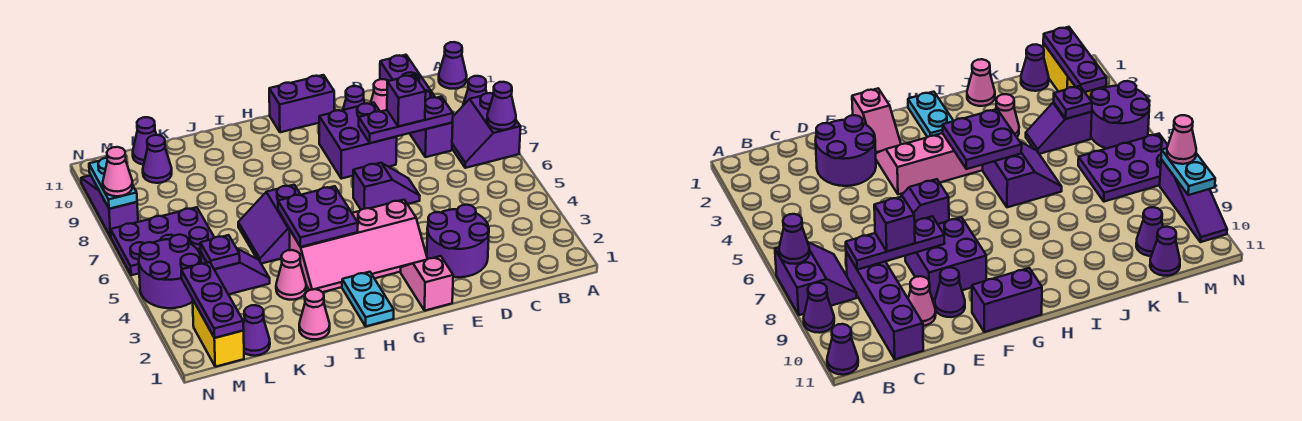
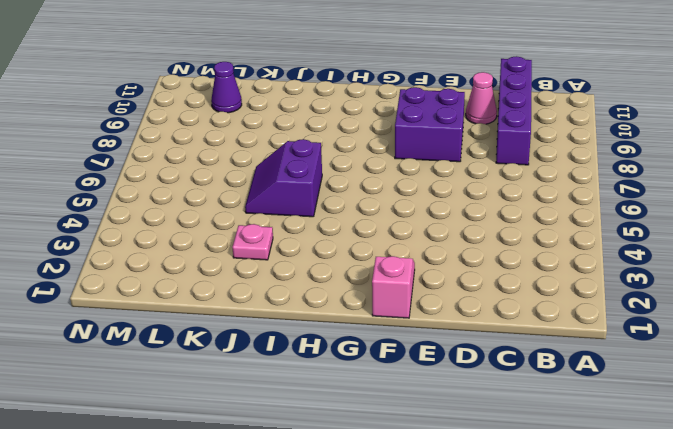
pink 1x1 plate [232,224,273,260] -> pink 1x1 cone [276,250,306,300]
none -> purple 2x2 slope [452,93,521,168]
none -> purple 1x1 cone [463,76,487,105]
none -> purple 1x1 cone [439,42,467,89]
none -> purple 2x2 round brick [427,205,489,277]

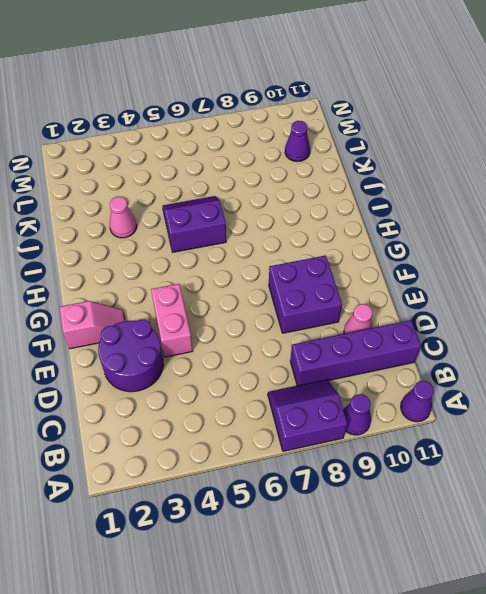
pink 1x2 brick [151,284,193,357] -> pink 2x4 slope [290,200,427,292]
none -> purple 1x2 slope [353,163,420,210]
none -> purple 1x1 cone [343,86,365,110]
none -> purple 1x2 brick [269,75,334,132]
none -> cyan 1x2 plate [342,272,394,326]

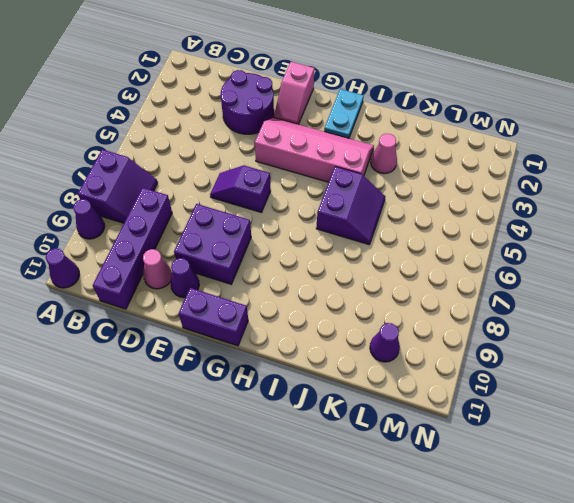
none -> pink 1x1 cone [299,289,330,339]
none -> purple 1x2 slope [201,248,270,294]
none -> purple 1x1 cone [243,305,270,356]
none -> purple 2x3 plate [111,207,214,275]

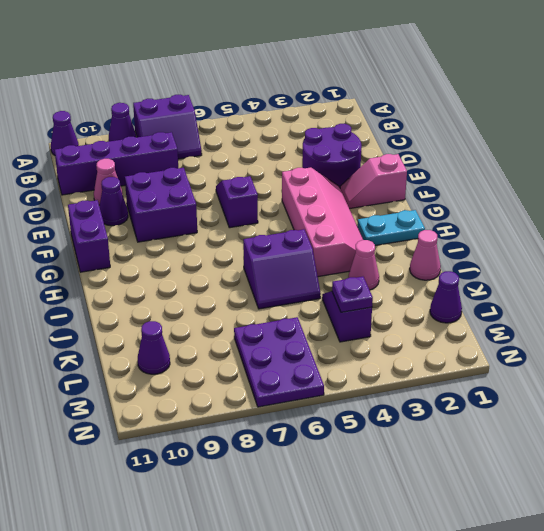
none -> purple 1x1 cone [133,117,156,165]
none -> yellow 1x2 brick [193,301,244,367]
none -> purple 2x2 round brick [139,235,201,308]
none -> purple 1x3 slope [81,175,138,237]

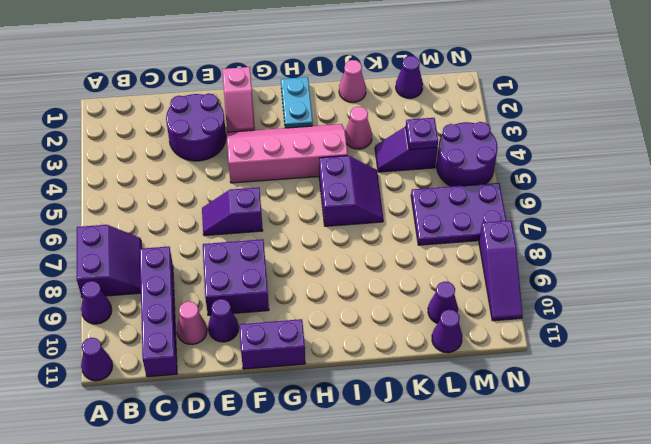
none -> yellow 1x2 brick [193,301,244,367]
none -> purple 1x1 cone [487,82,516,130]
none -> purple 1x3 plate [359,97,453,143]
none -> purple 2x2 plate [278,186,358,247]

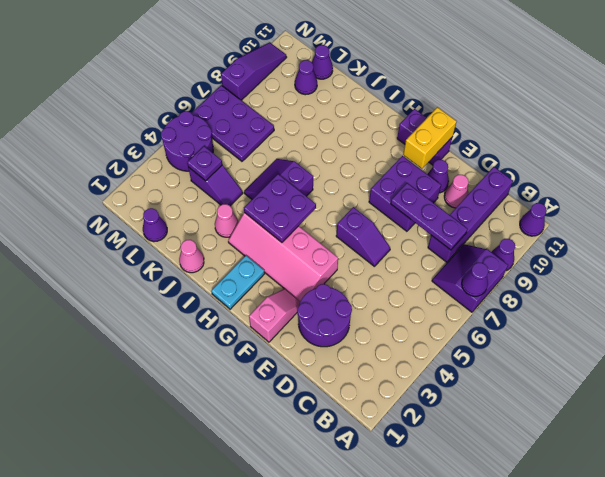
yellow 1x2 brick [403,107,457,168] -> yellow 1x2 brick moved to [193,301,244,367]
none -> purple 1x3 plate [181,262,244,338]
none -> cyan 1x2 plate [89,158,137,209]
none -> purple 1x1 brick [387,75,426,127]
none -> pink 1x1 cone [103,147,133,196]

